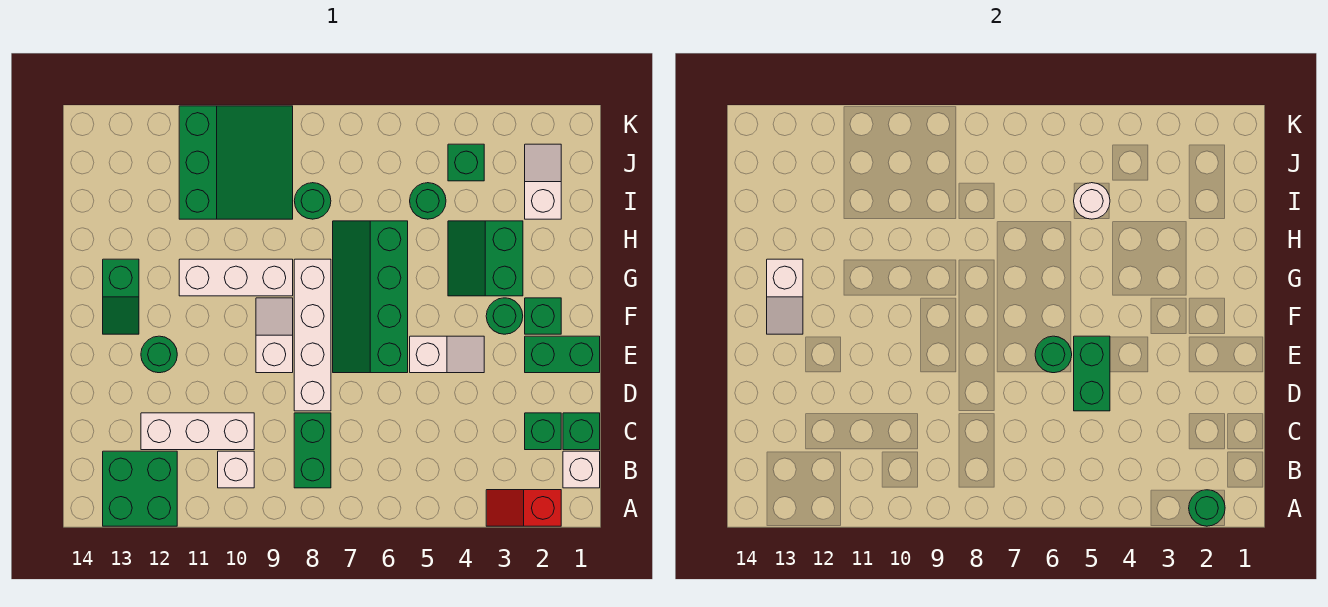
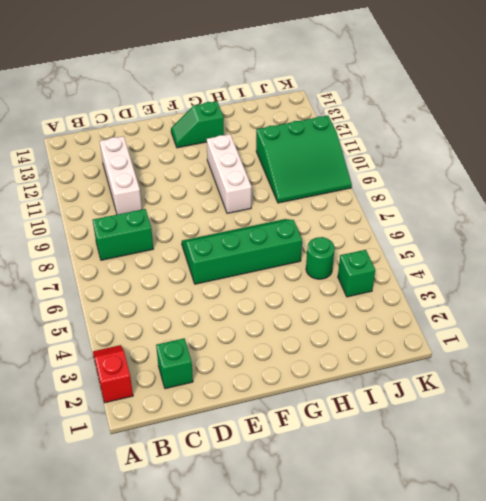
none -> green 2x2 brick [103,451,177,526]
none -> white 1x1 brick [563,451,600,488]
none -> white 1x1 brick [218,451,254,488]

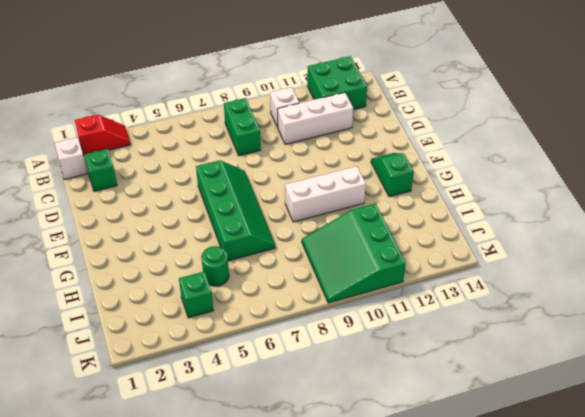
none -> green 1x1 brick [563,413,600,450]
none -> white 1x4 brick [294,259,331,411]
none -> green 1x2 brick [525,336,600,373]

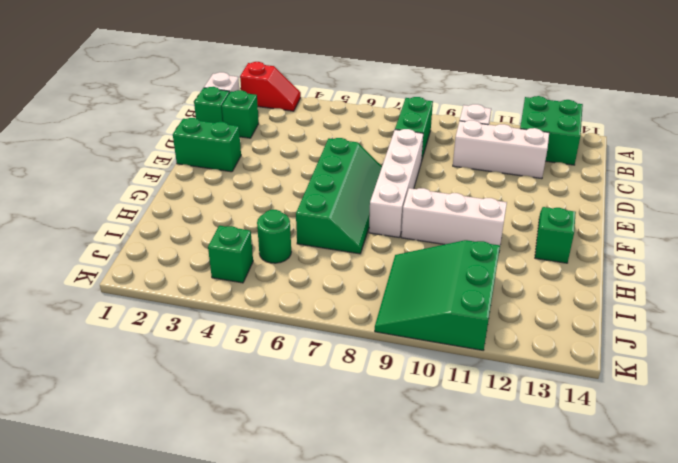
none -> white 1x2 slope [410,336,484,373]
none -> white 1x2 slope [256,298,293,373]
none -> green 1x1 round brick [141,336,177,373]

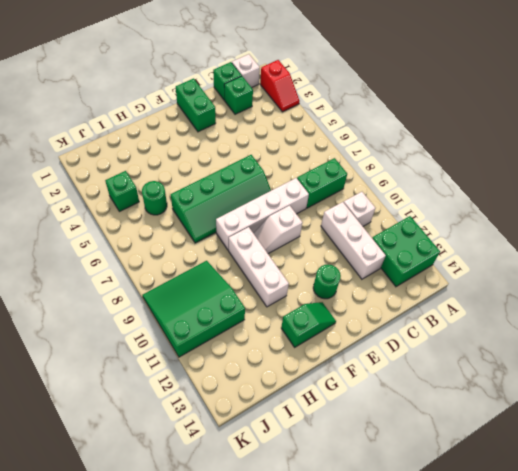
none -> white 1x2 slope [410,336,484,373]
none -> green 1x1 brick [525,298,561,334]
none -> green 1x1 round brick [486,298,523,334]

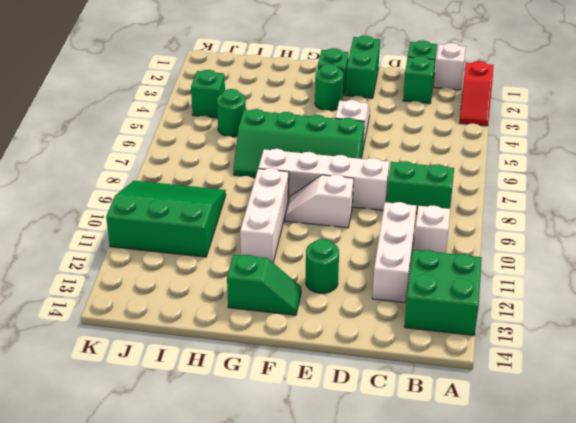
none -> green 2x2 slope [448,221,523,296]
none -> white 1x2 slope [525,144,561,219]
none -> green 1x1 round brick [294,183,331,219]

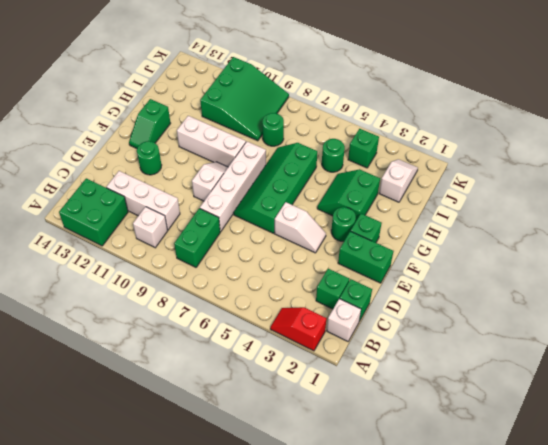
none -> green 1x1 round brick [1189,490,1225,526]
none -> green 1x2 brick [1074,336,1110,411]
none -> green 1x1 round brick [1035,336,1072,373]

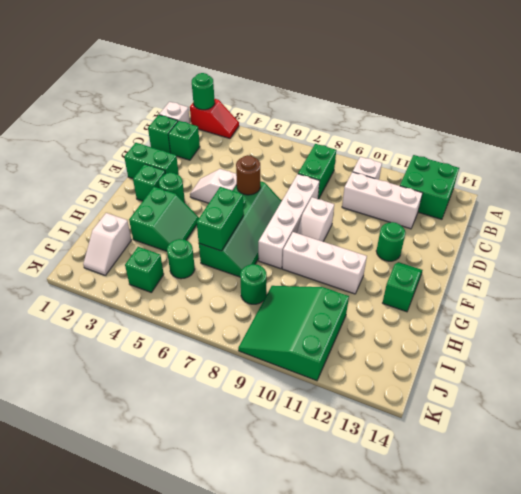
brown 1x1 round brick [236,155,260,195] -> green 1x1 round brick [1035,336,1072,373]
green 1x2 brick [197,187,244,251] -> green 1x2 brick moved to [1074,336,1110,411]
none -> white 1x2 slope [767,259,803,334]
none -> white 1x1 round brick [1074,183,1110,219]

